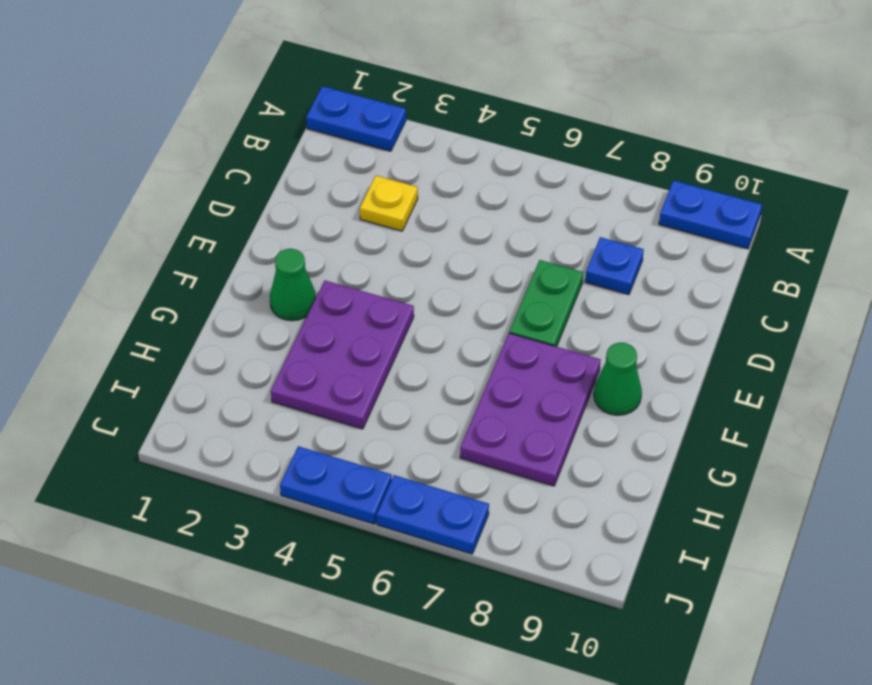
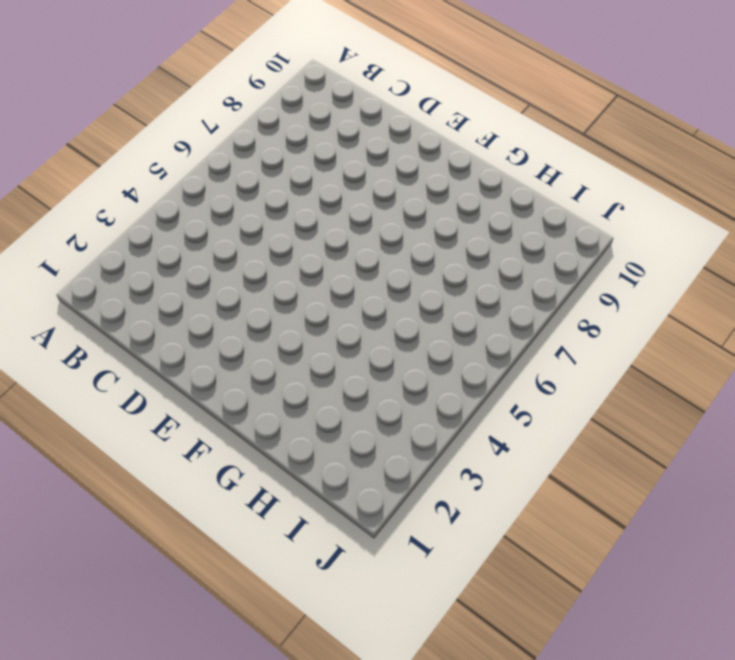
none -> blue 1x2 plate [306,86,406,151]
none -> blue 1x2 plate [659,180,762,249]

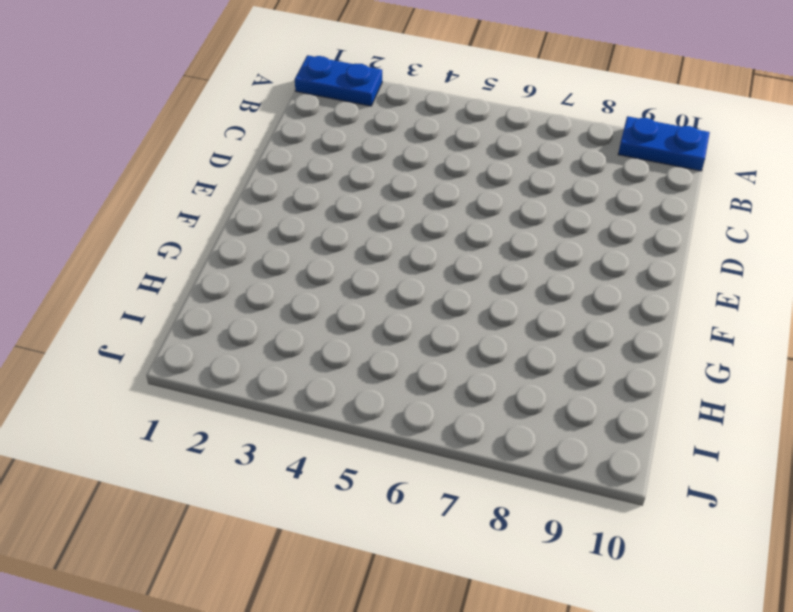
none -> yellow 1x1 plate [360,176,418,231]
none -> blue 1x1 plate [585,237,644,295]

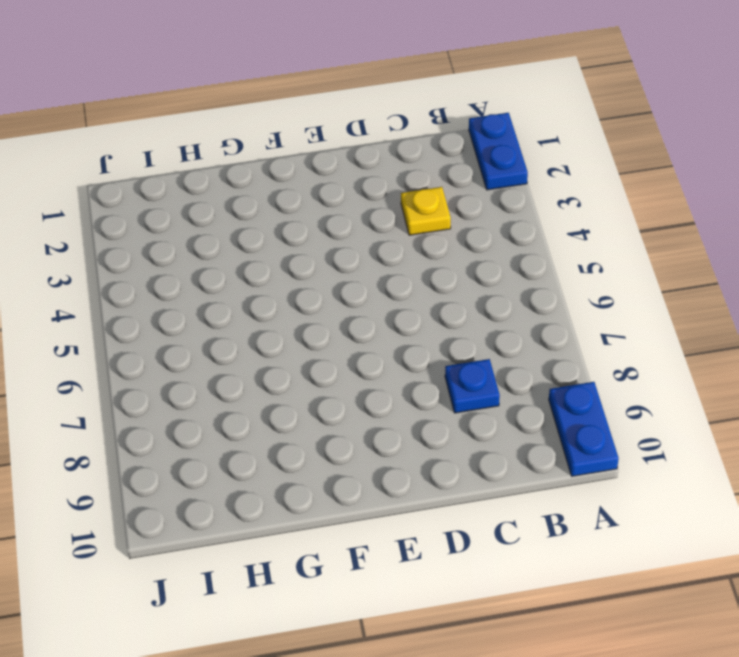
none -> green 1x2 plate [509,260,583,347]
none -> green 1x1 cone [270,249,316,321]

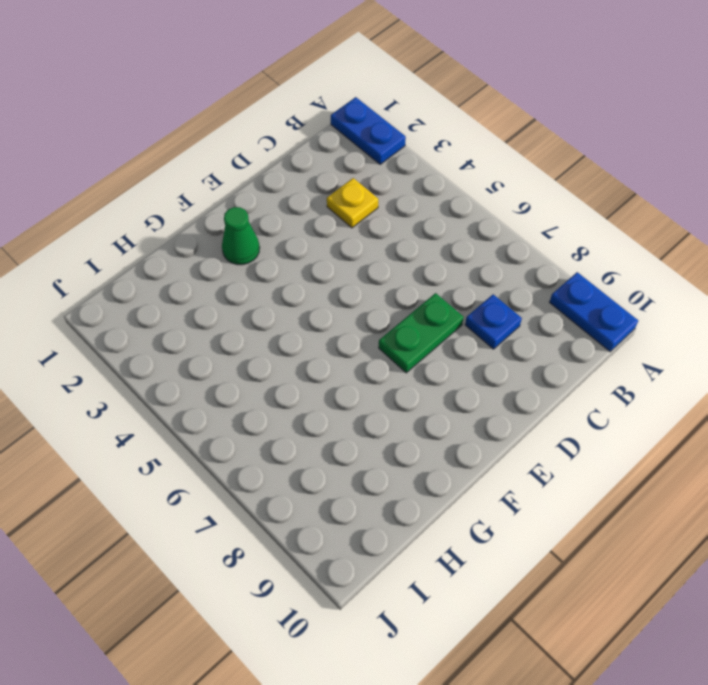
none -> purple 2x3 plate [271,281,414,429]
none -> purple 2x3 plate [460,333,601,486]

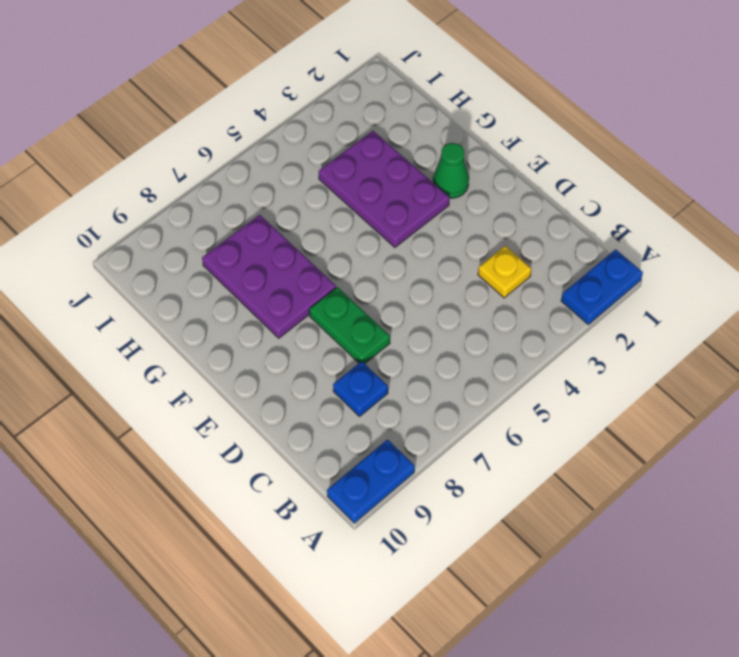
none -> green 1x1 cone [594,343,642,415]
none -> blue 1x2 plate [280,446,392,524]

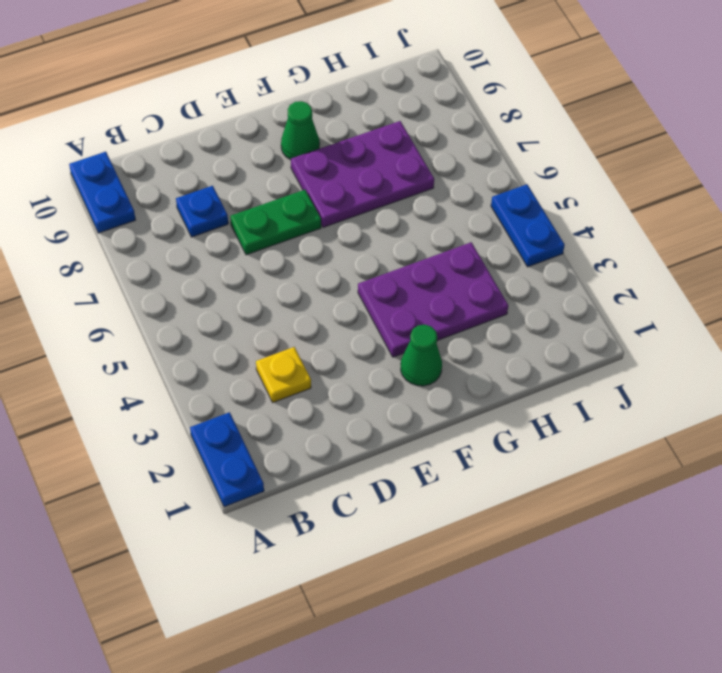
none -> blue 1x2 plate [377,475,489,554]

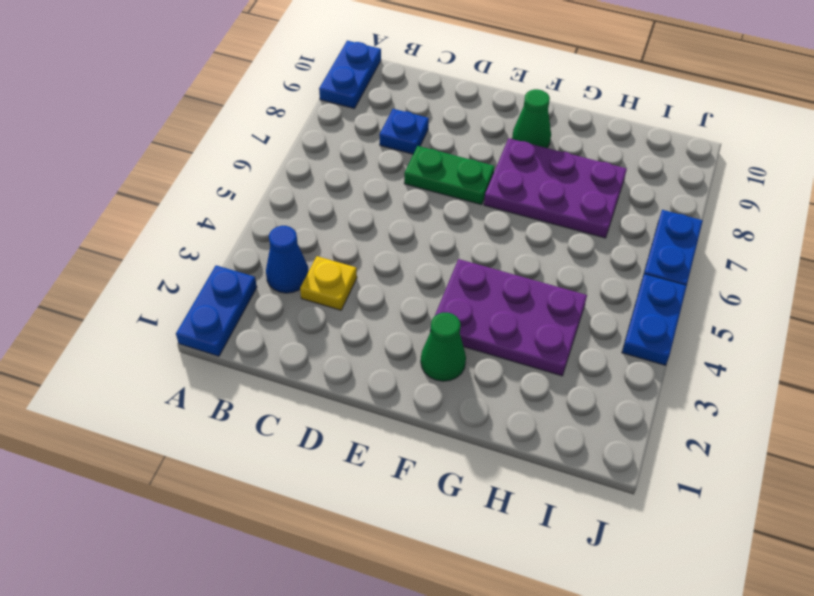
blue 1x1 cone [266,226,308,293] -> none

